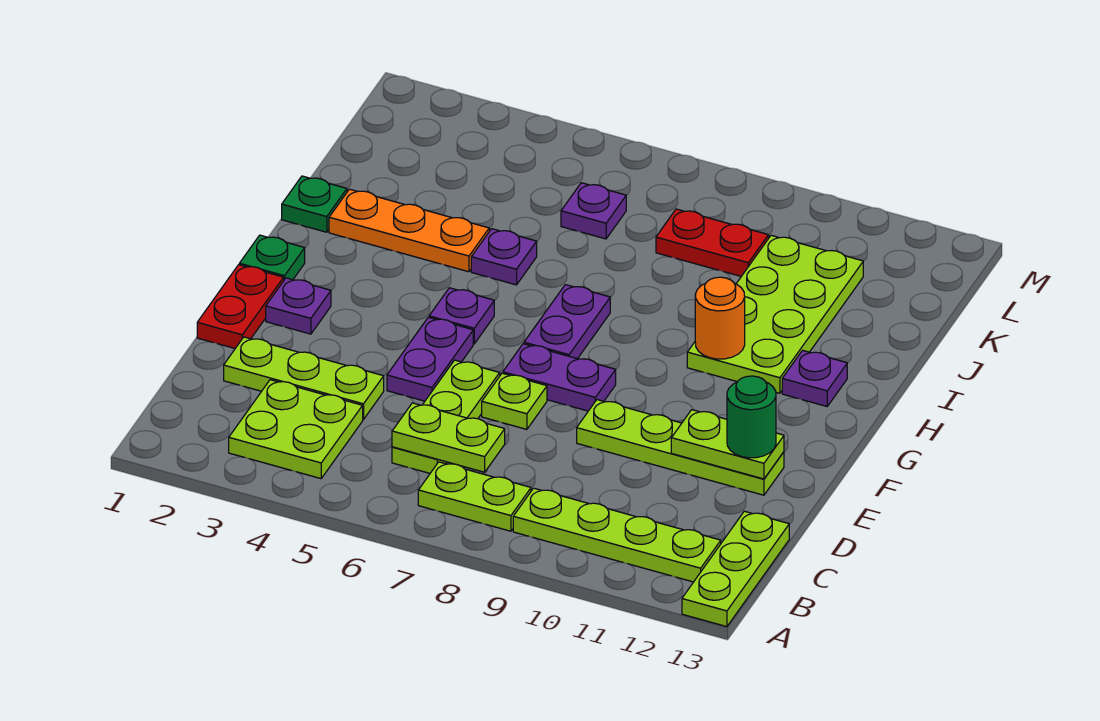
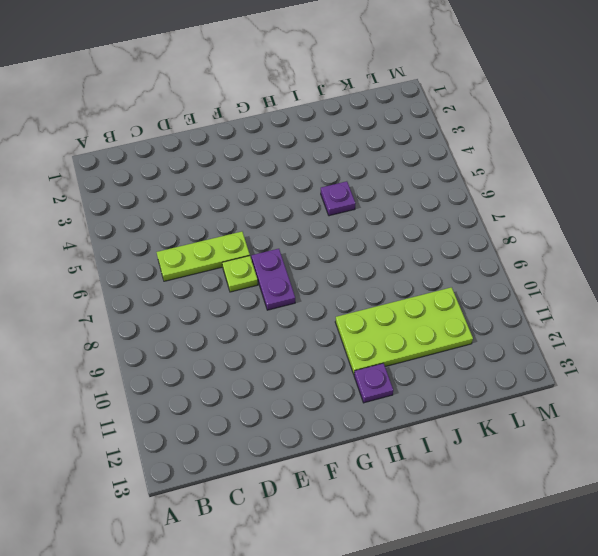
none -> lime 1x3 plate [682,511,789,627]
none -> lime 2x2 plate [229,380,363,479]
none -> lime 1x2 plate [418,462,531,531]

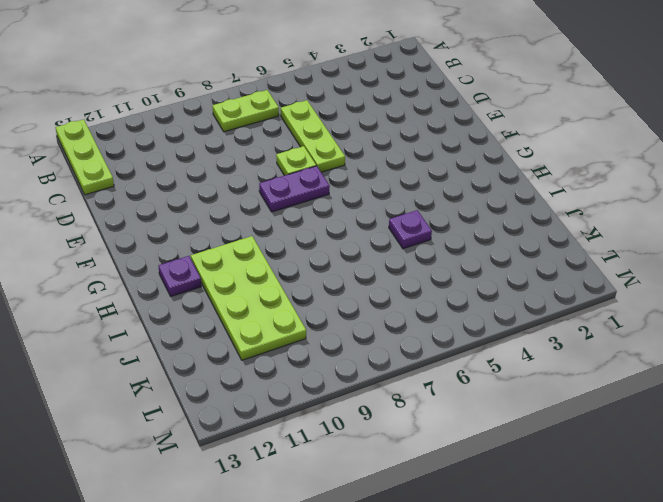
none -> lime 2x2 plate [229,380,363,479]
none -> lime 1x4 plate [513,488,721,582]
none -> lime 1x3 plate [224,337,384,420]

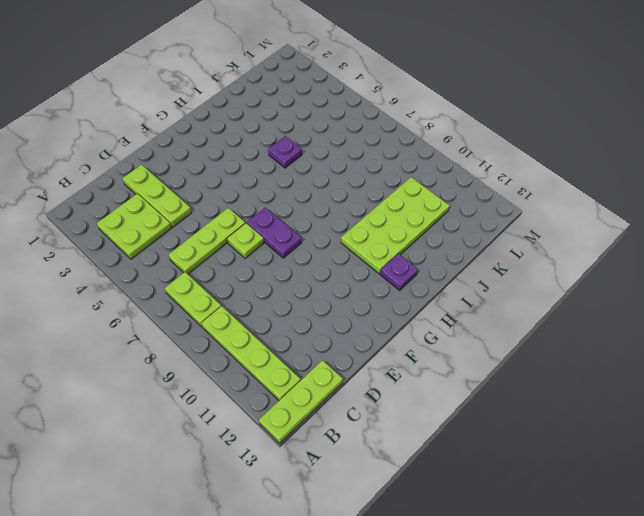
none -> red 1x2 plate [197,265,284,348]
none -> purple 1x2 plate [387,317,473,401]
none -> lime 1x4 plate [577,400,784,495]

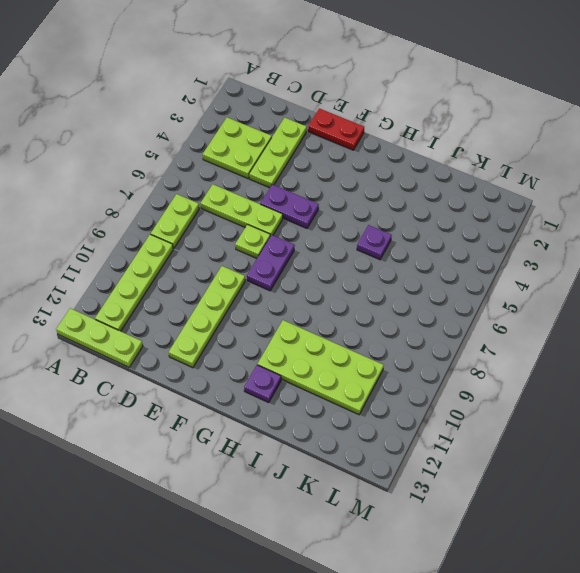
none -> purple 1x1 plate [266,278,331,334]
none -> green 1x1 plate [239,235,305,280]
none -> purple 1x1 plate [429,288,494,344]

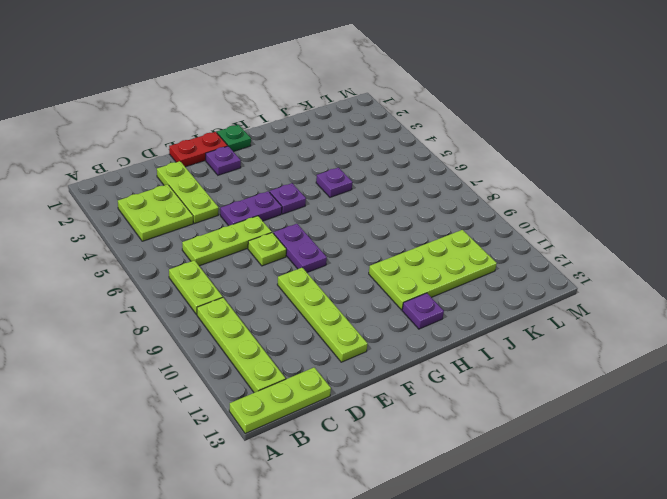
none -> purple 1x2 plate [524,285,610,359]
none -> green 1x1 plate [282,176,347,232]
none -> orange 1x3 plate [329,189,489,272]

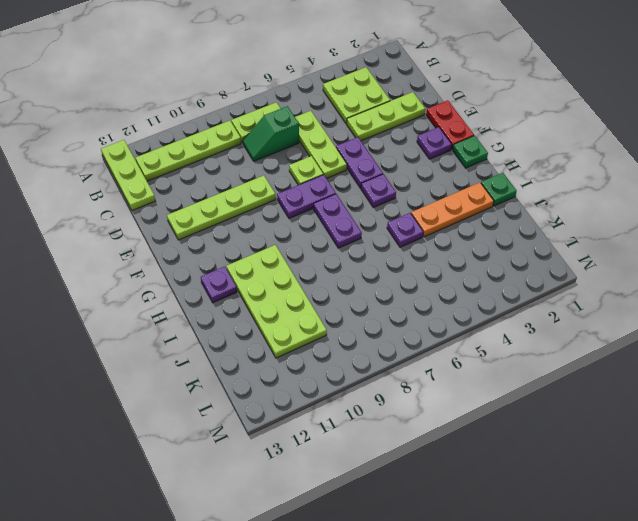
green 1x2 slope [243,106,299,161] -> none
none -> purple 1x1 plate [561,183,626,239]
none -> red 1x2 plate [656,209,769,276]
none -> lime 1x2 plate [392,403,505,472]

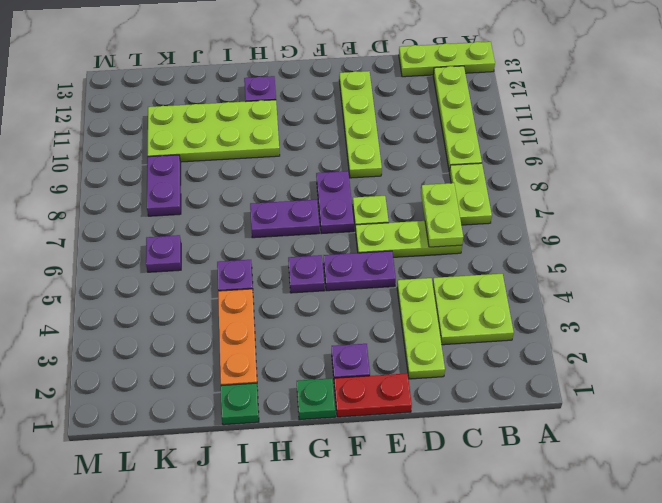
purple 1x2 plate [147,155,181,216] -> red 1x2 plate [656,209,769,276]
none -> lime 1x2 plate [671,410,784,479]
none -> orange 1x1 round brick [695,277,745,359]
none -> green 1x1 round brick [727,376,776,458]

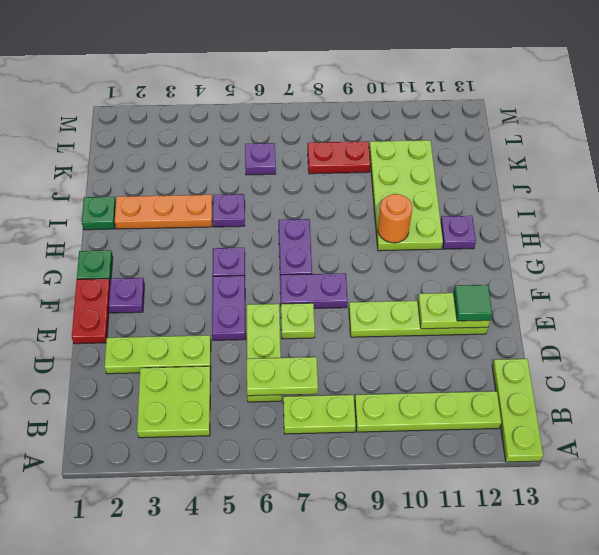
green 1x1 tile [454,285,492,321] -> green 1x1 round brick [727,376,776,458]

